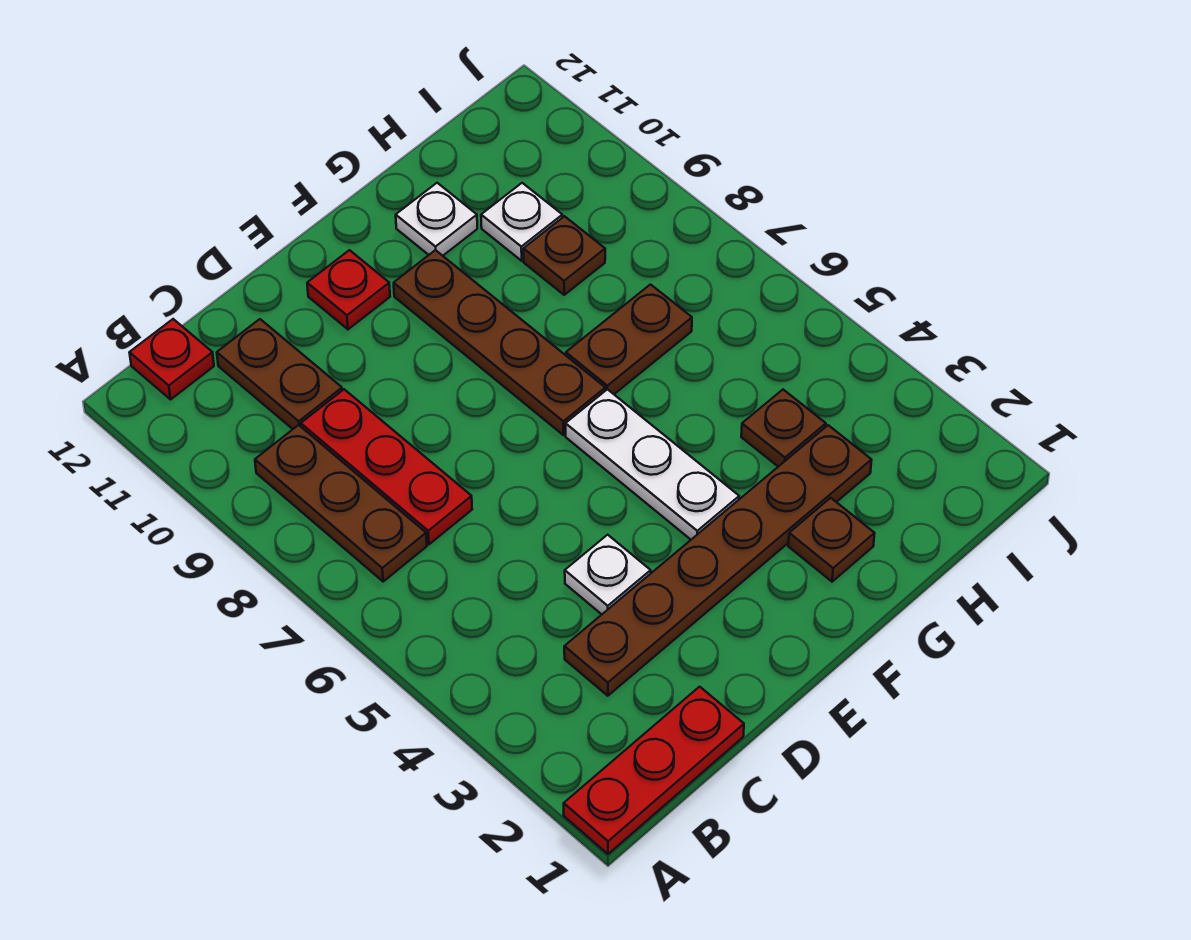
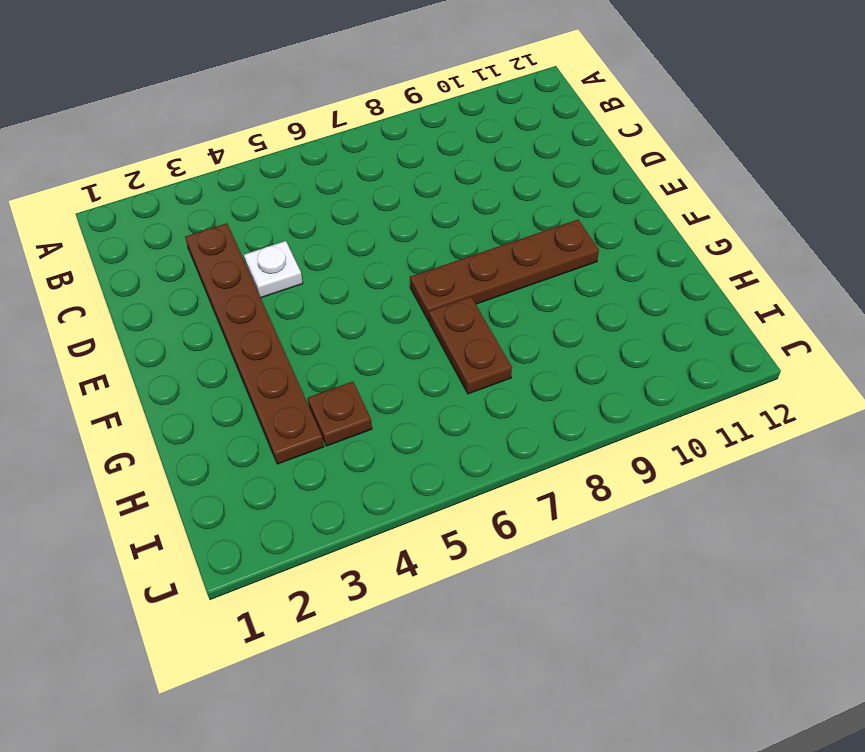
none -> red 1x3 plate [564,687,744,854]
none -> brown 1x3 plate [255,425,427,581]
none -> red 1x1 plate [129,319,214,399]

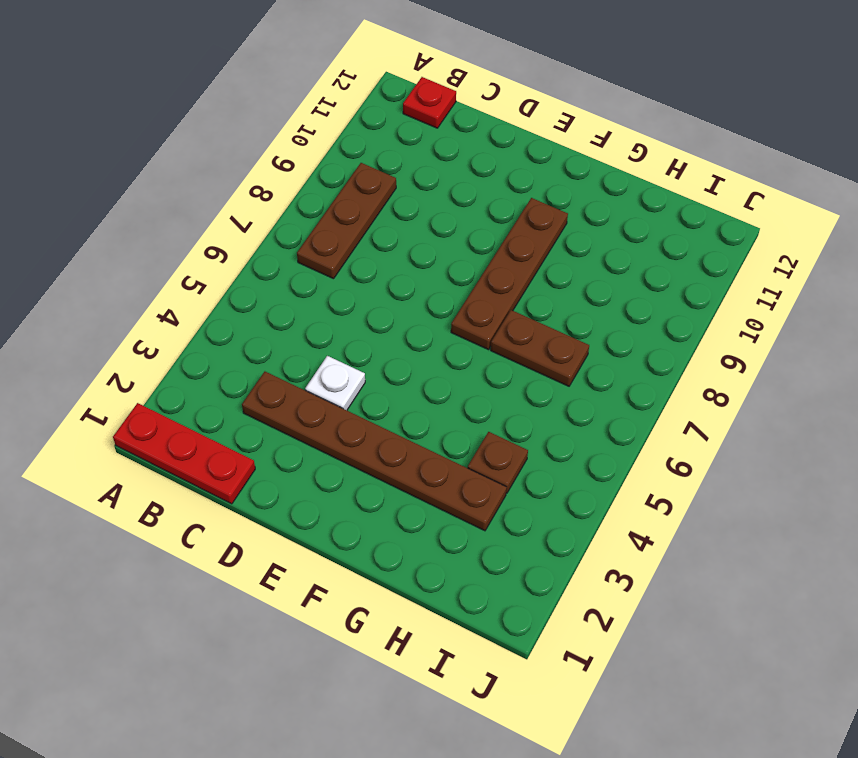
none -> red 1x3 plate [301,389,472,544]
none -> brown 1x2 plate [217,319,342,429]
none -> red 1x1 plate [307,250,390,329]

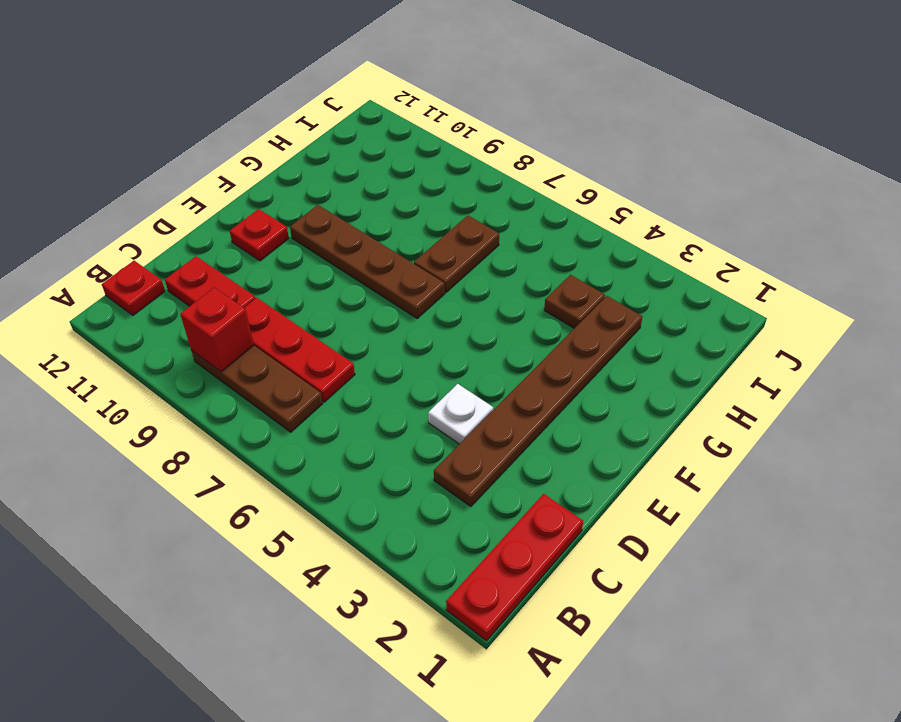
red 1x1 brick [180,288,254,372] -> none
red 1x2 plate [165,256,255,308] -> brown 1x2 plate [217,319,342,429]
none -> white 1x3 plate [566,389,739,539]
none -> brown 1x1 plate [788,498,875,582]
none -> white 1x1 plate [396,183,477,256]

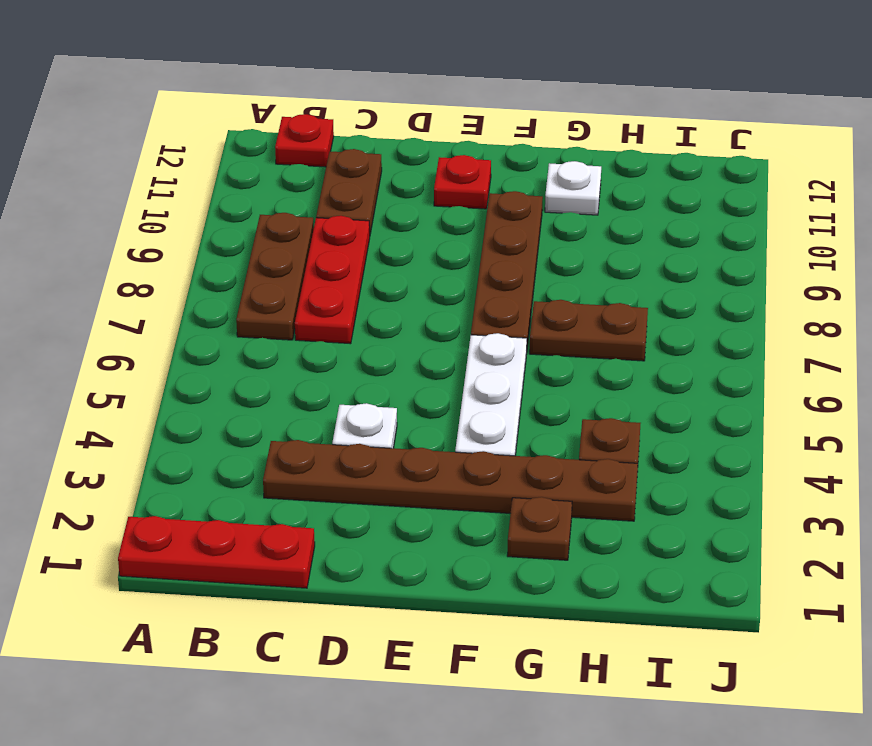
none -> brown 1x1 plate [523,216,605,295]
none -> white 1x1 plate [481,183,562,261]

